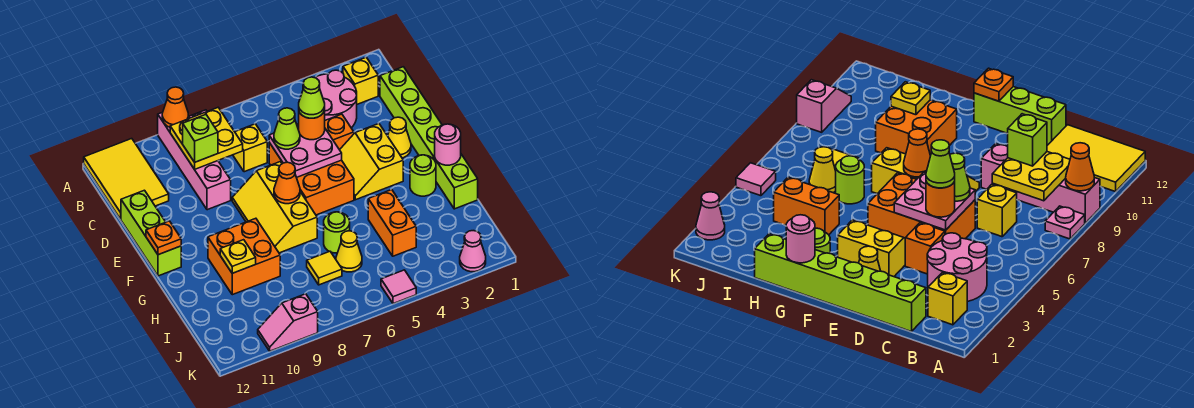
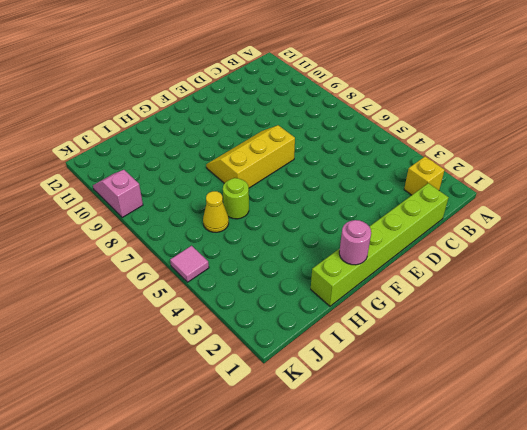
none -> pink 1x1 plate [1045,206,1085,239]
none -> pink 1x4 brick [158,112,231,210]
none -> yellow 2x3 tile [84,139,169,219]
none -> pink 2x2 round brick [303,70,357,128]

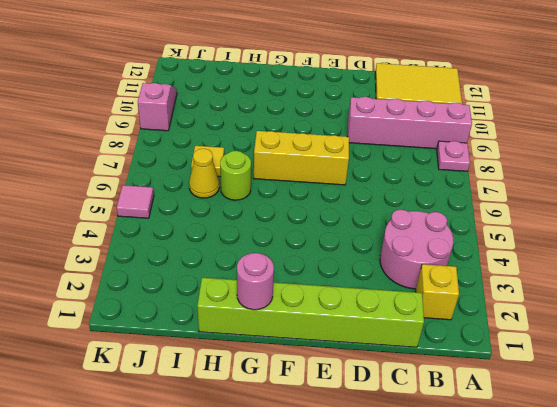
none -> yellow 1x1 brick [233,124,267,172]
none -> orange 1x1 brick [325,114,354,150]
none -> orange 2x3 brick [269,143,354,215]
none -> lime 1x3 brick [121,190,181,276]

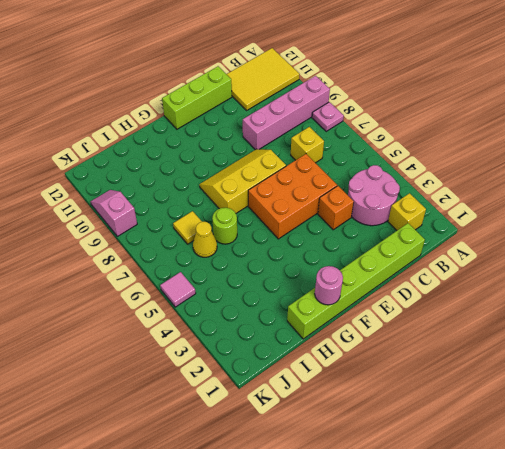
none -> yellow 1x1 cone [388,117,411,158]
none -> yellow 2x2 slope [340,123,403,200]
none -> lime 1x1 round brick [410,155,436,196]
none -> orange 2x2 brick [208,218,280,295]

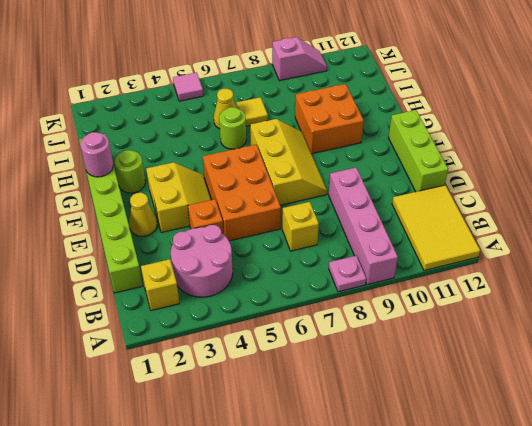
none -> orange 1x2 brick [368,190,416,256]
none -> pink 1x1 cone [460,231,486,272]
none -> orange 1x1 cone [162,87,188,127]
none -> yellow 2x2 plate [170,108,243,169]

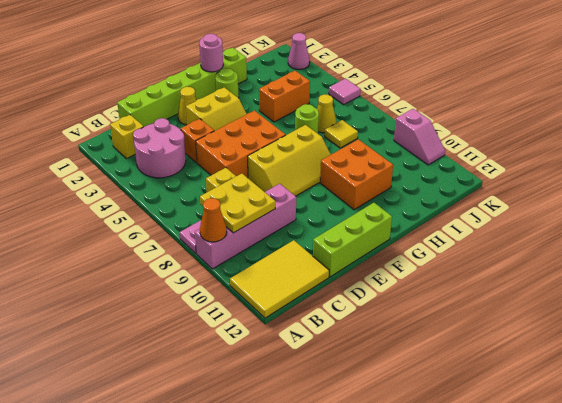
none -> pink 2x2 plate [269,124,342,177]
none -> orange 1x1 cone [274,162,300,204]
none -> orange 1x1 plate [146,221,181,255]
none -> yellow 1x1 plate [220,240,256,273]

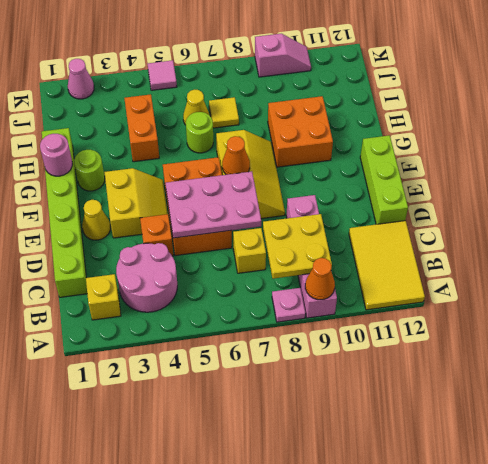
pink 2x3 plate [166,171,261,238] -> pink 2x2 plate [269,124,342,177]
none -> orange 1x1 plate [146,221,181,255]
none -> yellow 1x1 plate [220,240,256,273]
none -> lime 1x1 brick [183,114,218,162]
none -> orange 1x1 round brick [299,111,325,140]

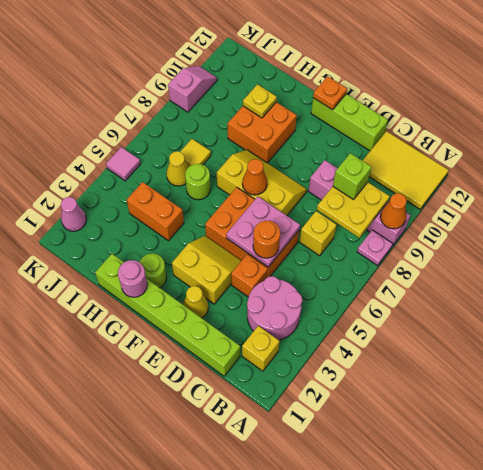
none -> lime 1x1 cone [274,108,300,149]
none -> lime 1x1 cone [299,77,325,118]

